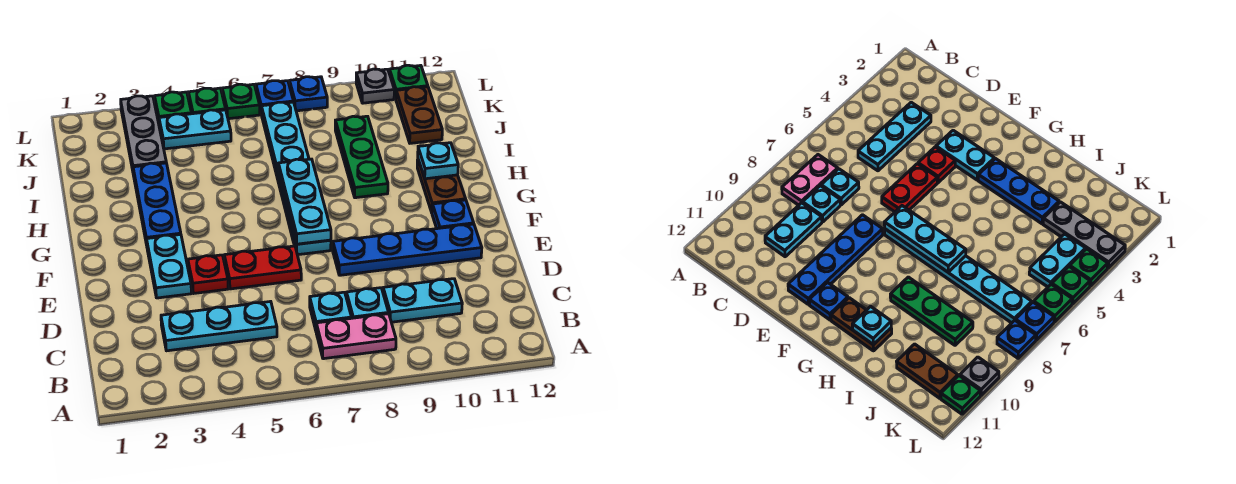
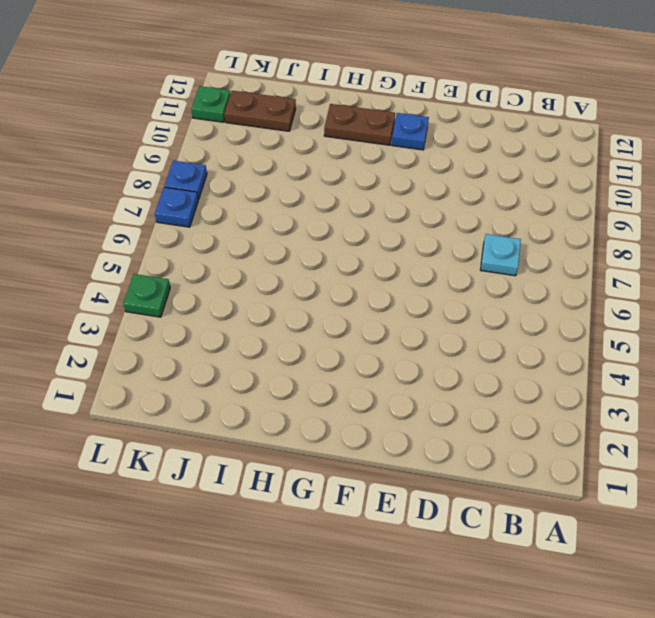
none -> pink 1x2 plate [316,314,396,359]
none -> cyan 1x3 plate [161,301,277,351]
none -> cyan 1x1 plate [346,288,389,318]

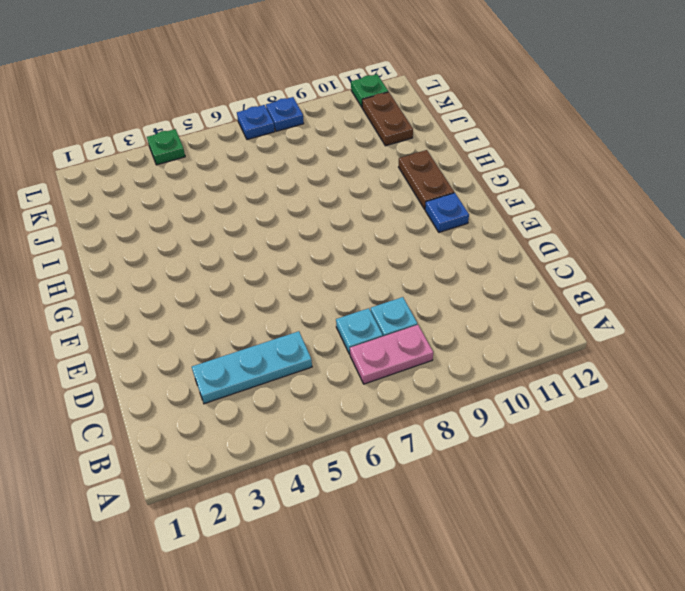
none -> cyan 1x2 plate [383,279,462,322]
none -> cyan 1x2 plate [147,234,191,298]
none -> red 1x1 plate [188,255,228,294]

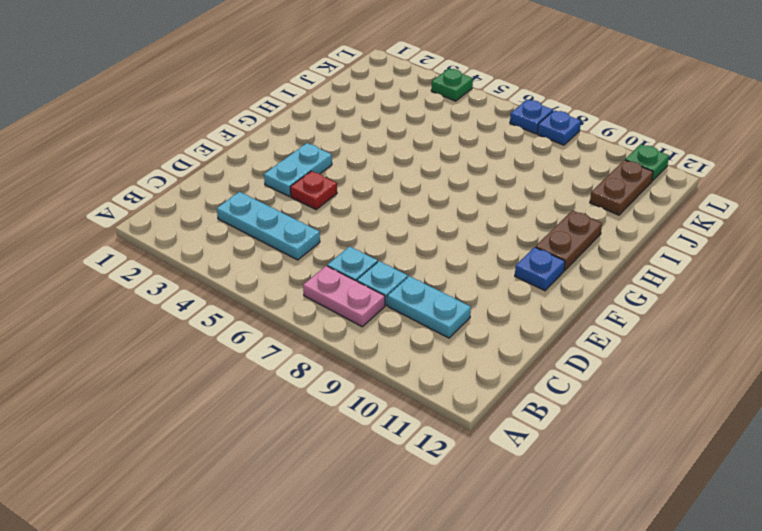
none -> red 1x2 plate [224,246,301,289]
none -> blue 1x4 plate [333,224,482,275]
none -> cyan 1x6 plate [261,102,331,255]

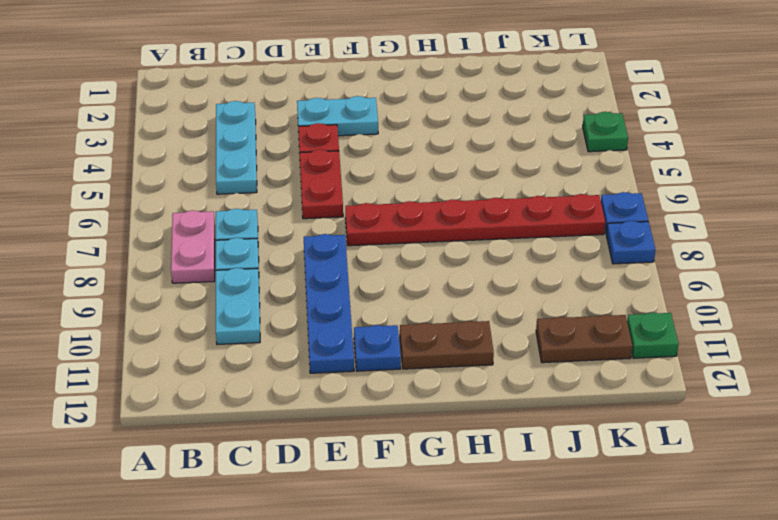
red 1x6 plate [345,194,605,246] -> cyan 1x6 plate [261,102,331,255]
none -> blue 1x3 plate [133,163,181,245]
none -> green 1x3 plate [335,116,388,198]
none -> grey 1x3 plate [121,96,166,174]

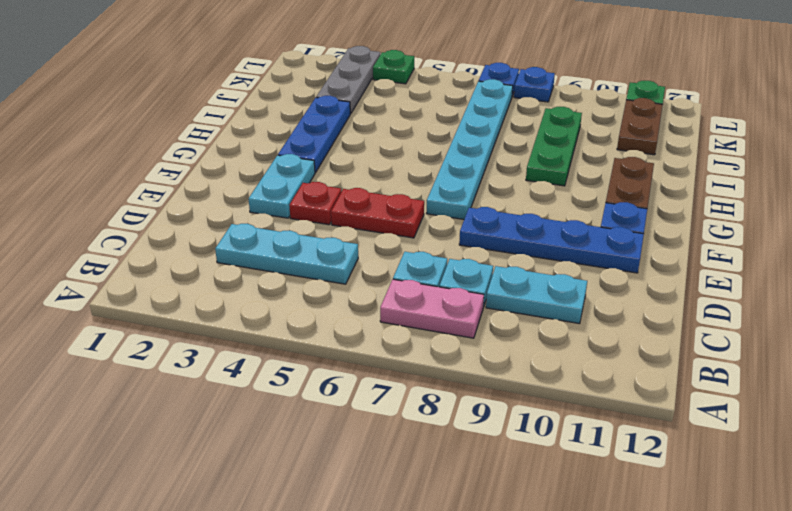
none -> cyan 1x2 plate [159,110,231,149]
none -> green 1x1 plate [189,88,226,114]
none -> green 1x1 plate [222,84,260,119]

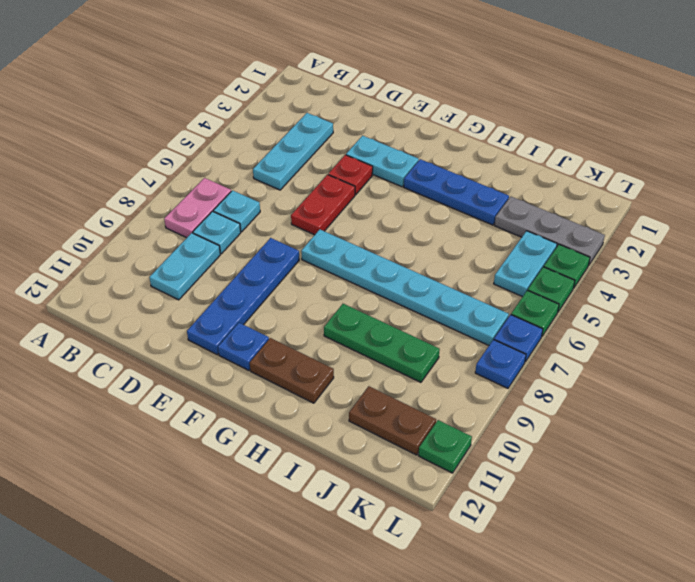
none -> grey 1x1 plate [356,69,394,103]
none -> cyan 1x3 plate [278,159,331,244]
none -> cyan 1x1 plate [418,143,458,179]

